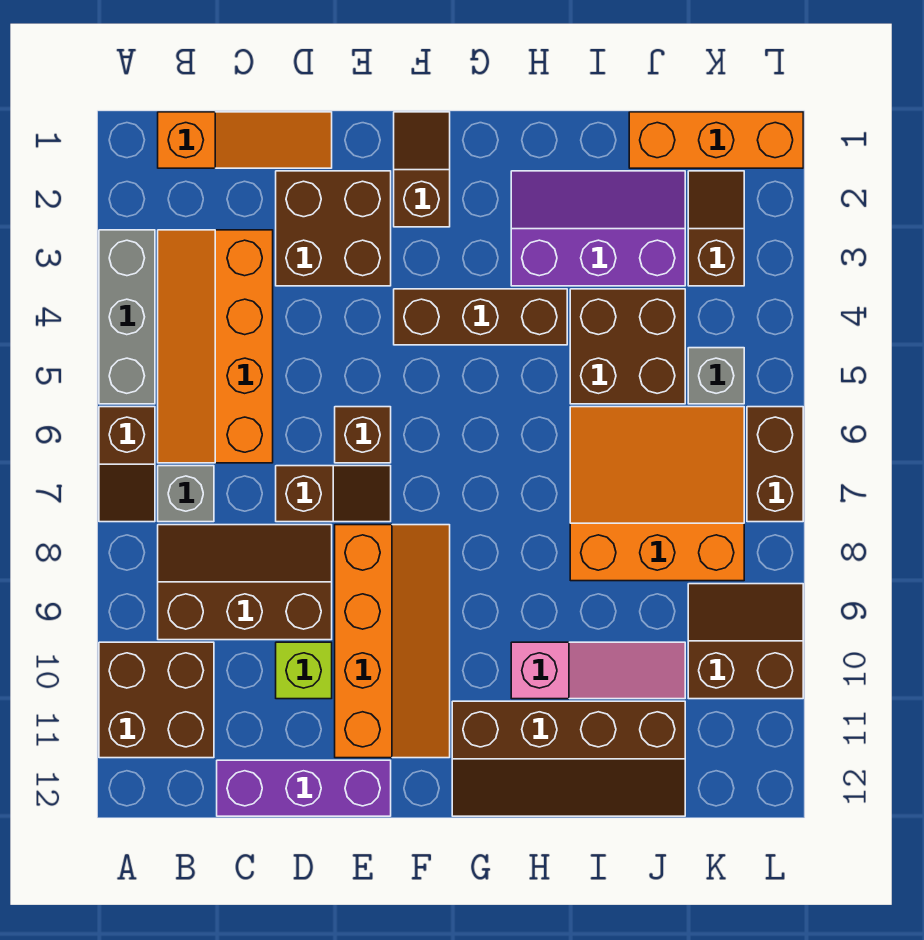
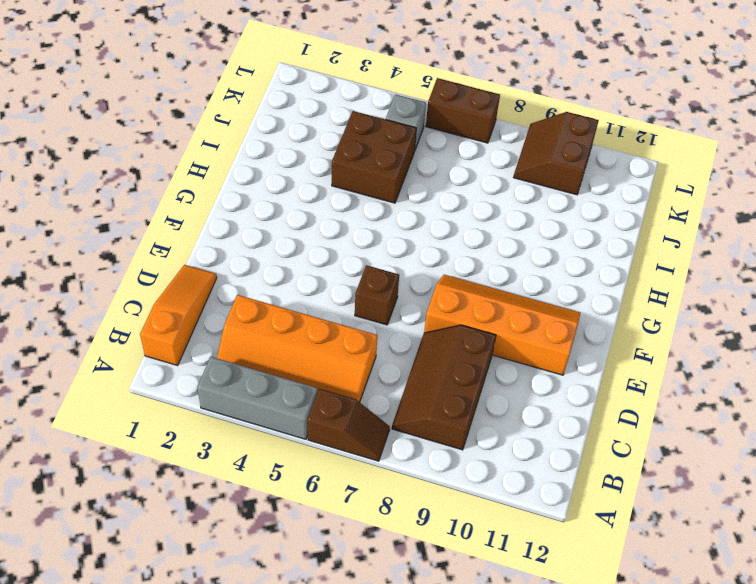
none -> brown 2x2 brick [99,642,214,758]
none -> grey 1x1 brick [158,466,214,522]
none -> purple 1x3 brick [217,760,391,816]

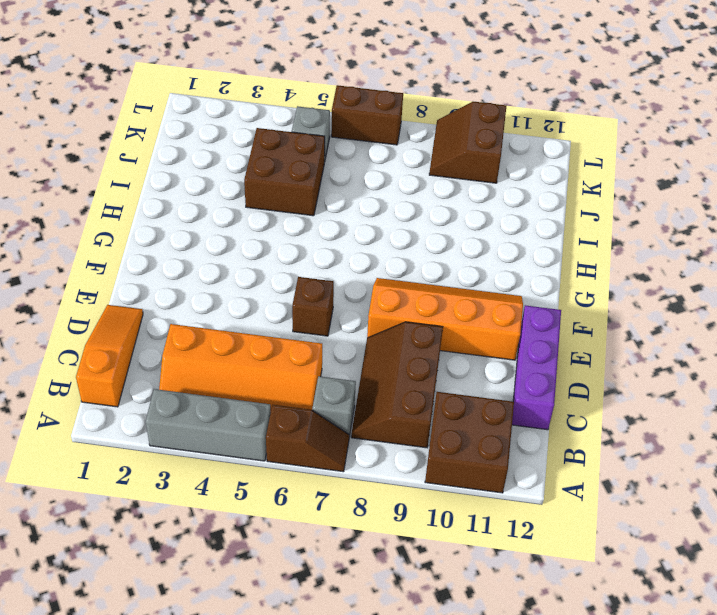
none -> brown 2x2 brick [276,171,391,286]
none -> brown 1x2 slope [276,466,391,522]
none -> lime 1x1 brick [276,642,332,699]

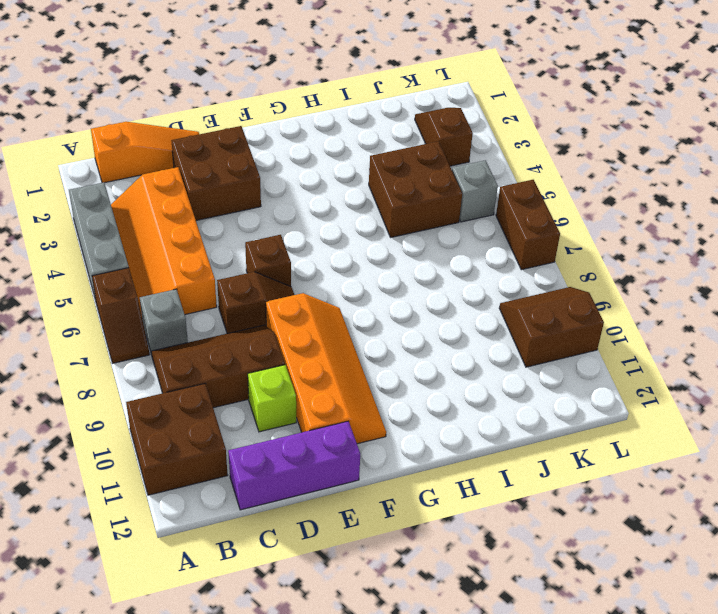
none -> brown 1x2 slope [394,112,450,227]
none -> brown 1x3 brick [394,289,567,345]
none -> brown 2x4 slope [452,701,685,816]

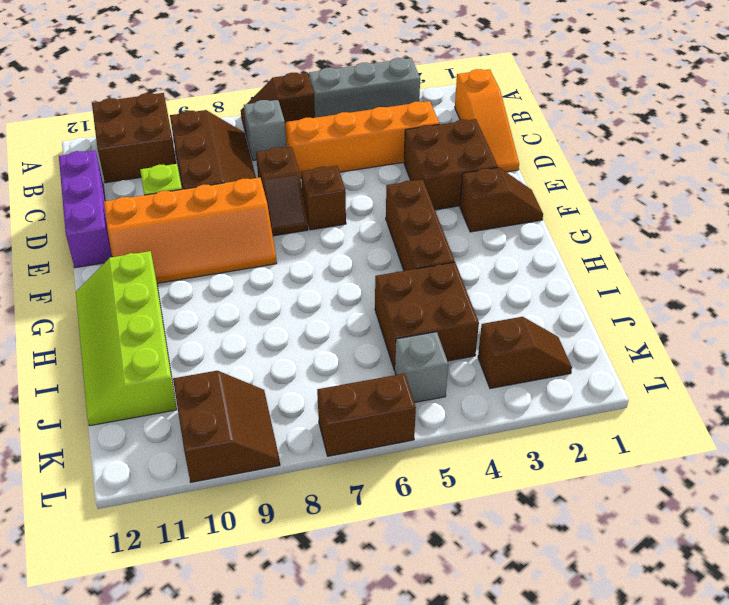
lime 2x4 slope [76,251,177,426] -> brown 2x4 slope [452,701,685,816]
none -> purple 2x3 slope [511,171,685,286]
none -> pink 1x3 slope [511,642,685,699]
none -> orange 3x3 slope [570,407,744,581]

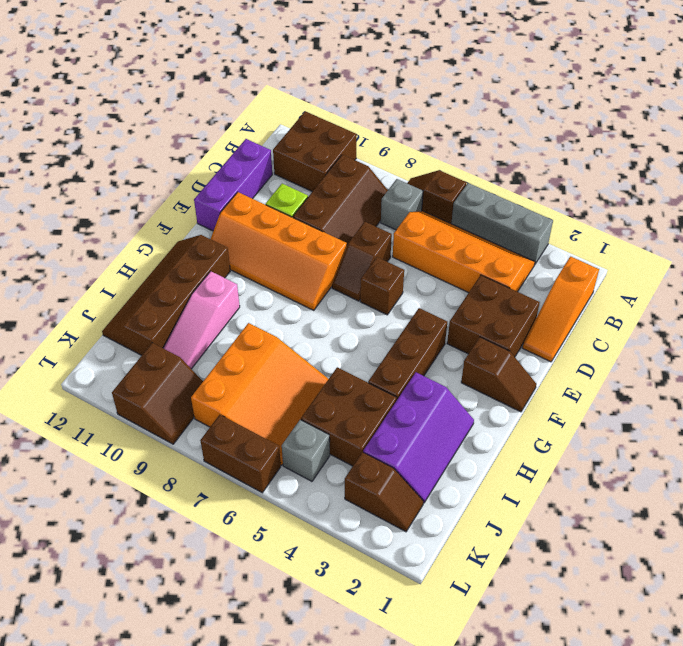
none -> orange 1x3 brick [629,112,803,168]

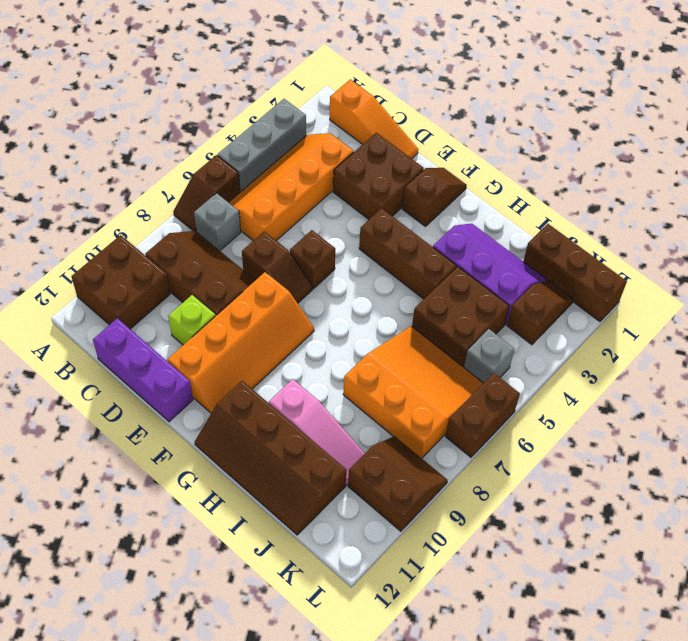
brown 1x3 brick [523,224,627,321] -> orange 1x3 brick [629,112,803,168]

